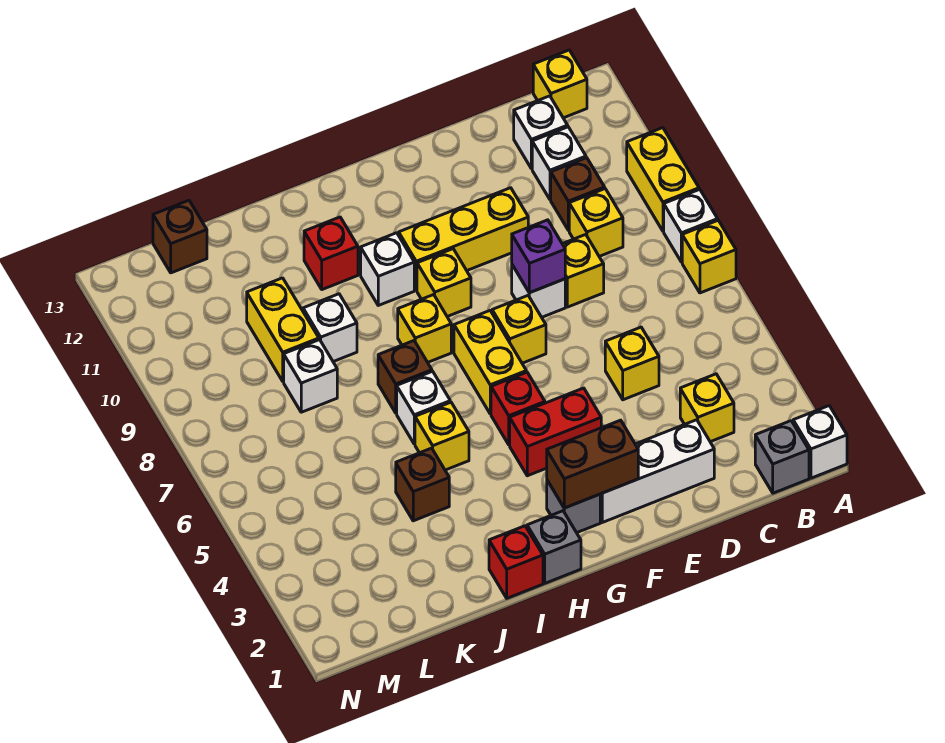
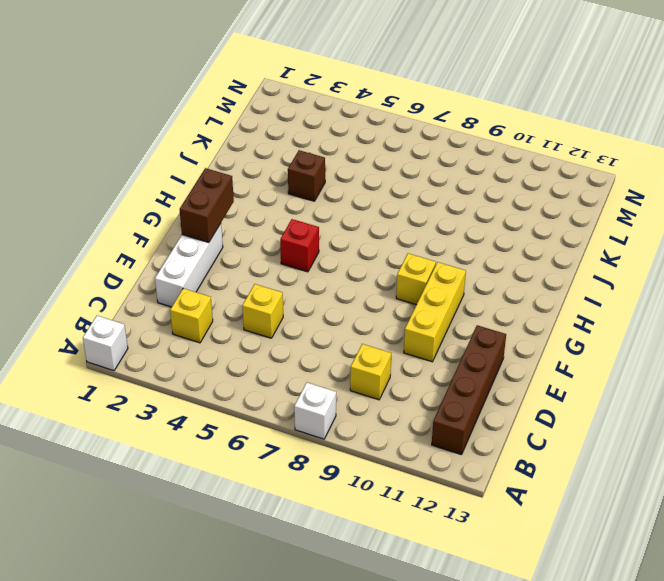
brown 1x4 brick [432,325,506,455] -> white 1x1 brick [514,96,568,169]
none -> yellow 1x1 brick [682,220,736,293]
none -> yellow 1x2 brick [627,128,699,231]
none -> grey 1x1 brick [755,421,809,493]
none -> yellow 1x1 brick [533,50,587,118]

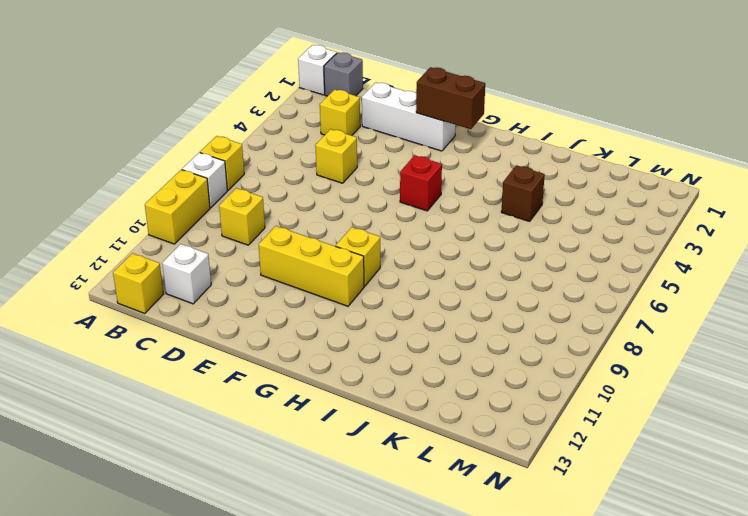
none -> brown 1x1 brick [551,158,605,230]
none -> white 1x1 brick [532,127,586,199]
none -> yellow 1x1 brick [563,235,604,307]
none -> white 1x1 brick [512,265,565,317]

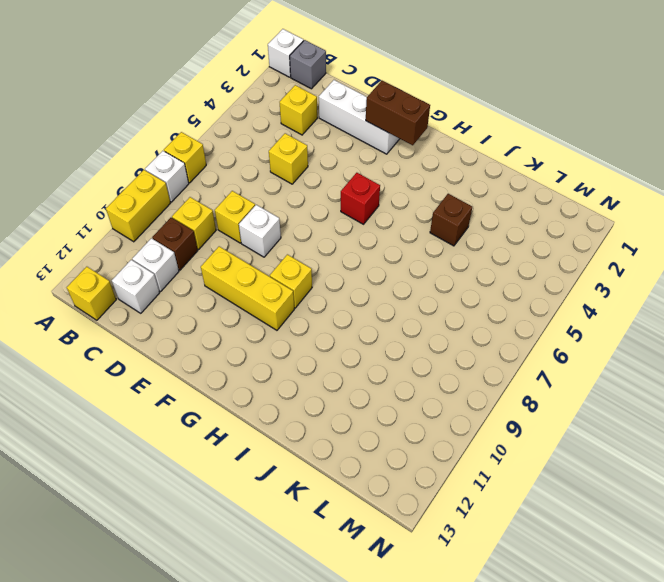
none -> red 1x2 brick [510,388,601,476]
none -> yellow 1x1 brick [492,296,546,363]
none -> grey 1x1 brick [547,480,600,533]
none -> yellow 1x2 brick [454,311,526,414]

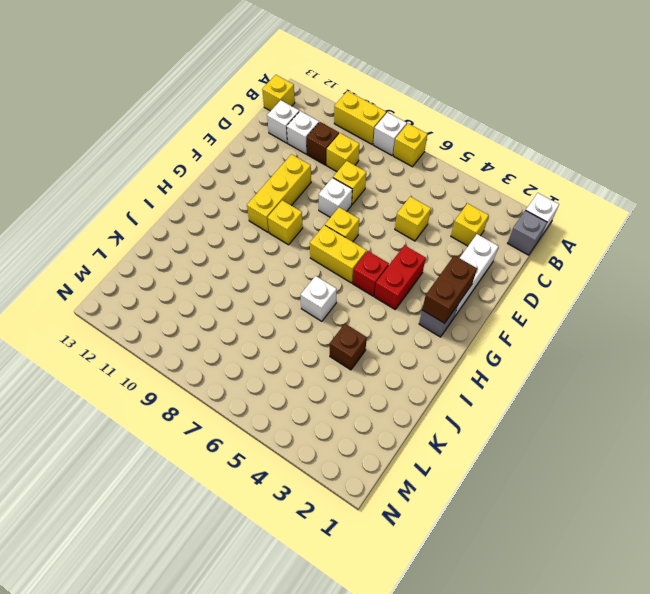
none -> grey 1x1 brick [527,511,581,583]
none -> yellow 1x1 brick [398,295,451,362]
none -> white 1x1 brick [361,233,414,305]
none -> red 1x1 brick [489,526,543,598]

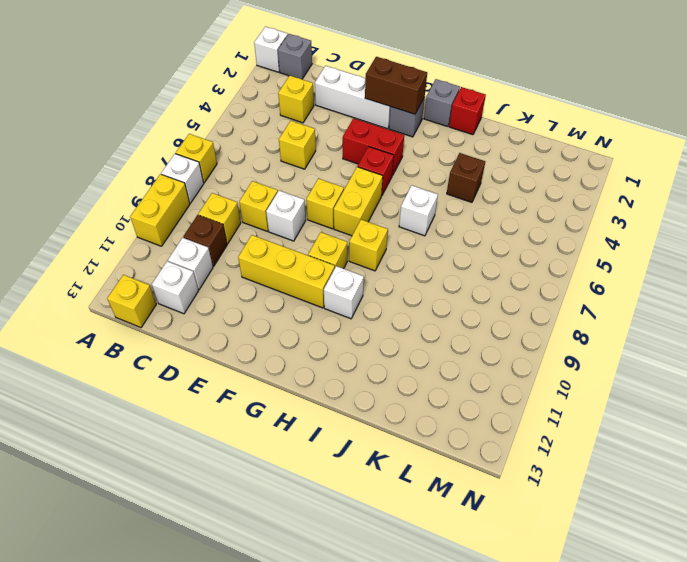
none -> yellow 1x1 brick [415,402,469,470]
none -> brown 1x1 brick [378,341,432,413]
none -> red 1x1 brick [304,217,358,290]
none -> white 1x1 brick [303,294,357,362]

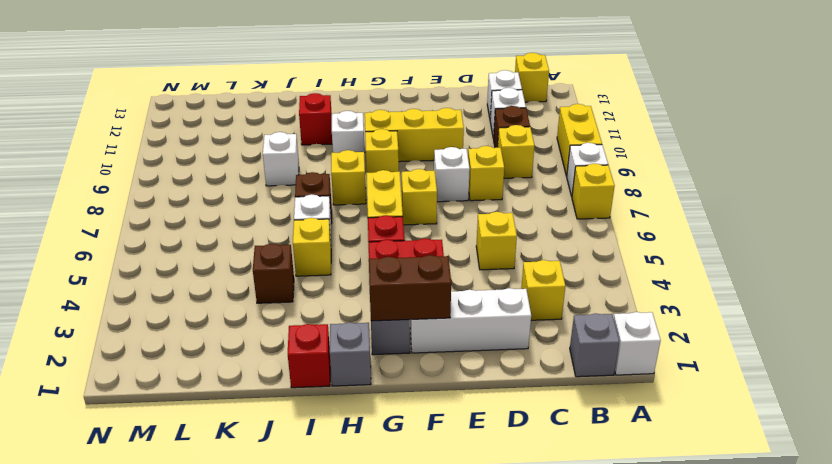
none -> white 1x1 brick [284,340,337,412]
none -> yellow 1x2 brick [247,278,319,381]
none -> brown 1x1 brick [153,200,207,273]
none -> purple 1x1 brick [512,220,565,293]

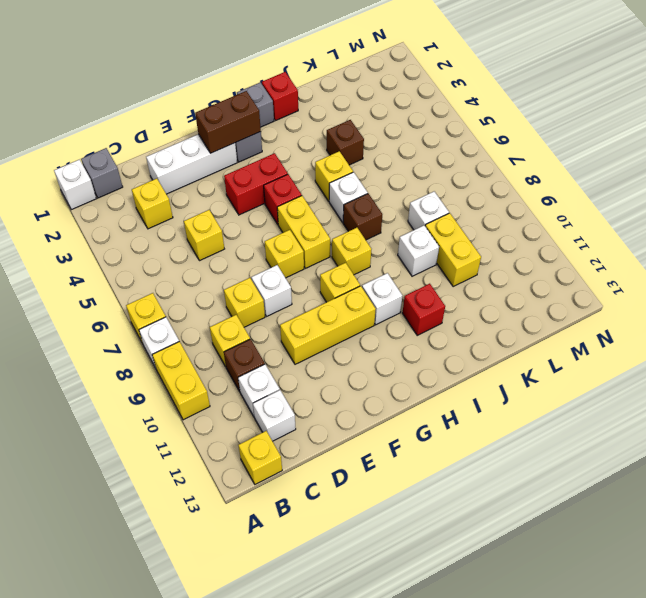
none -> brown 1x1 brick [153,200,207,273]
none -> purple 1x1 brick [512,220,565,293]

